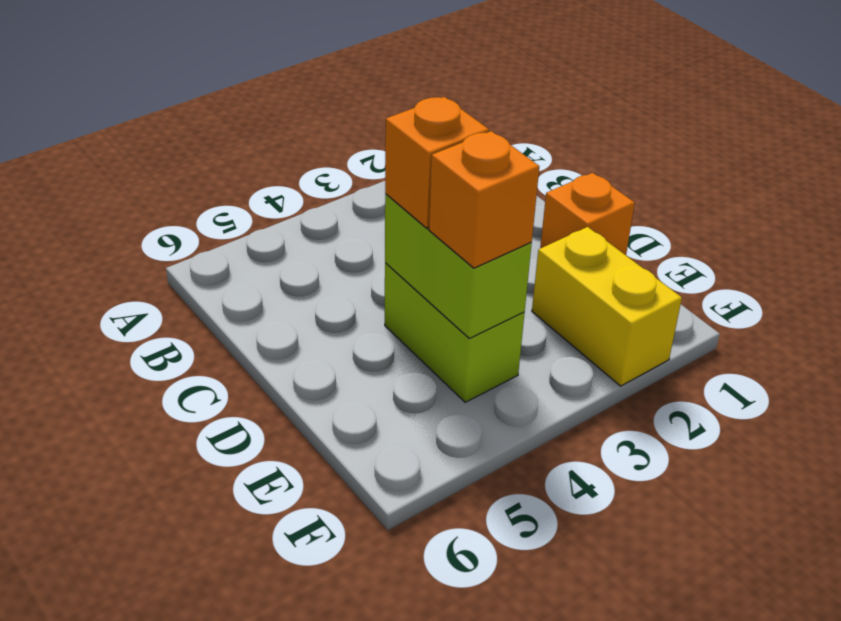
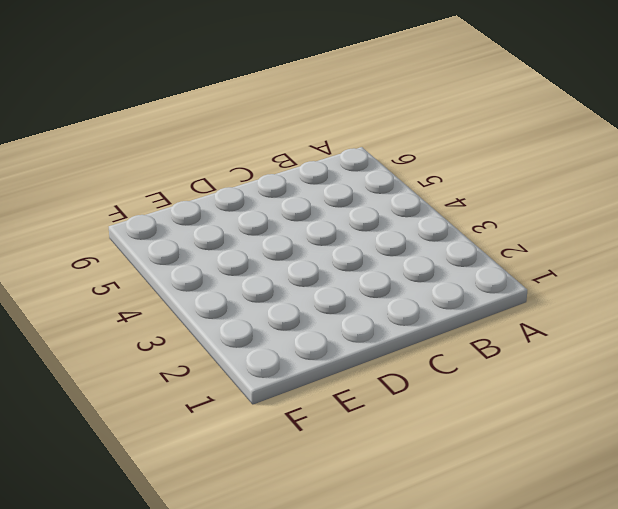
none -> orange 1x1 brick [540,173,635,255]
none -> lime 1x2 brick [385,263,525,402]

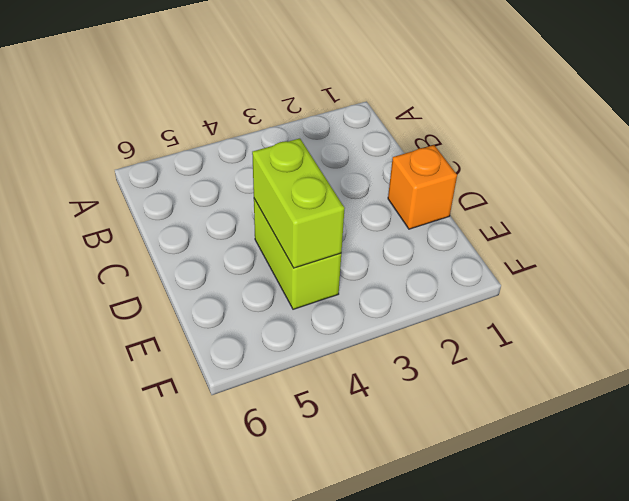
none -> yellow 1x2 brick [532,227,682,386]
none -> orange 1x1 brick [385,97,489,228]

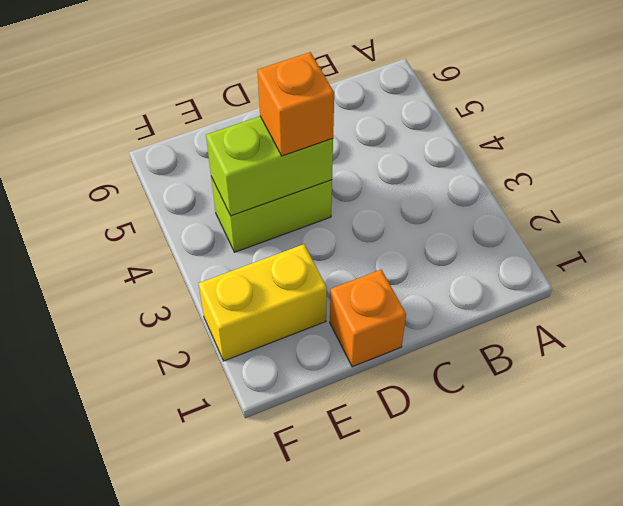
none -> orange 1x1 brick [429,131,539,268]

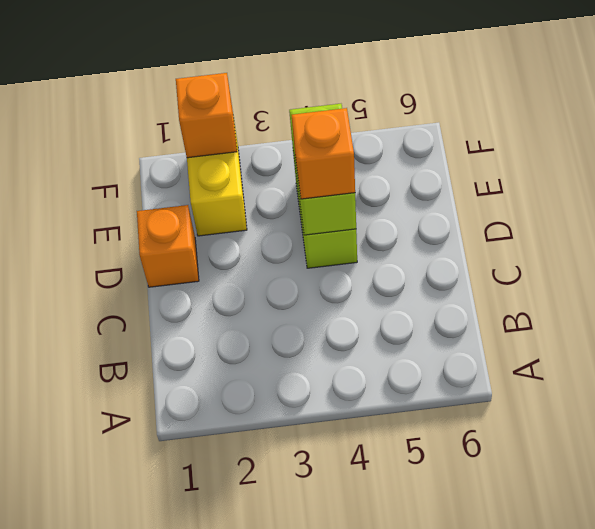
orange 1x1 brick [176,73,237,158] -> orange 1x1 brick moved to [429,131,539,268]

